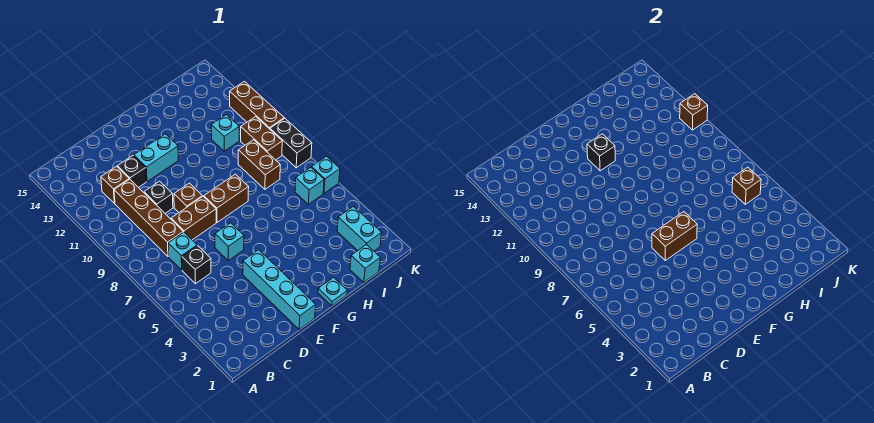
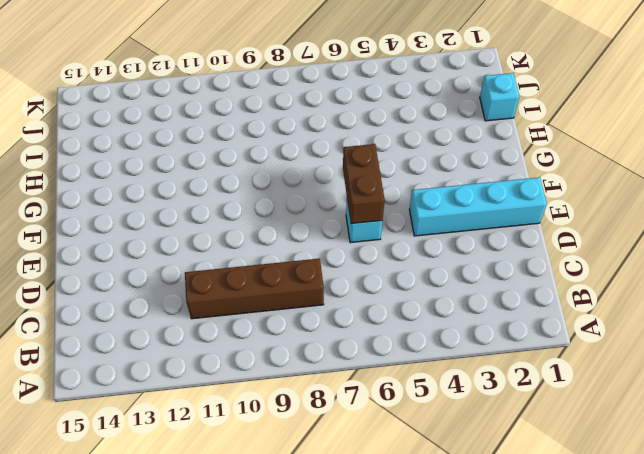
none -> black 1x1 brick [182,246,211,284]
none -> cyan 1x1 brick [168,232,197,270]
none -> brown 1x1 brick [101,166,129,204]

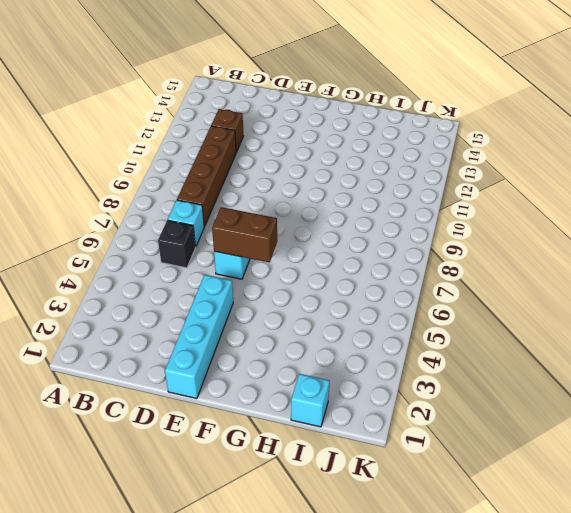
none -> brown 1x2 brick [171,196,216,240]
none -> black 1x1 brick [144,181,173,213]
none -> black 1x1 brick [117,156,146,188]

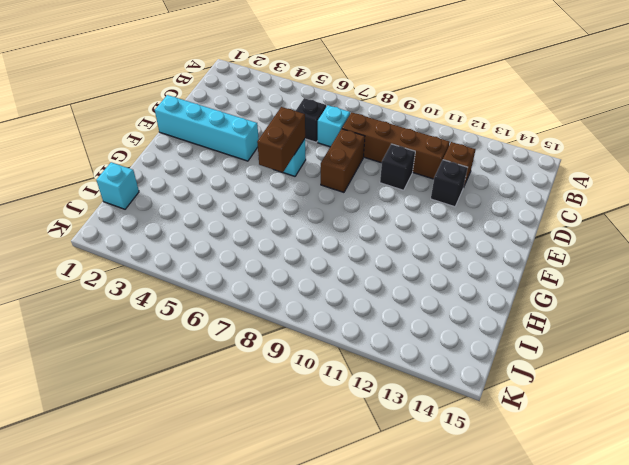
none -> brown 1x1 brick [174,183,202,212]
none -> cyan 1x2 brick [134,134,178,182]
none -> brown 1x2 brick [204,174,249,222]

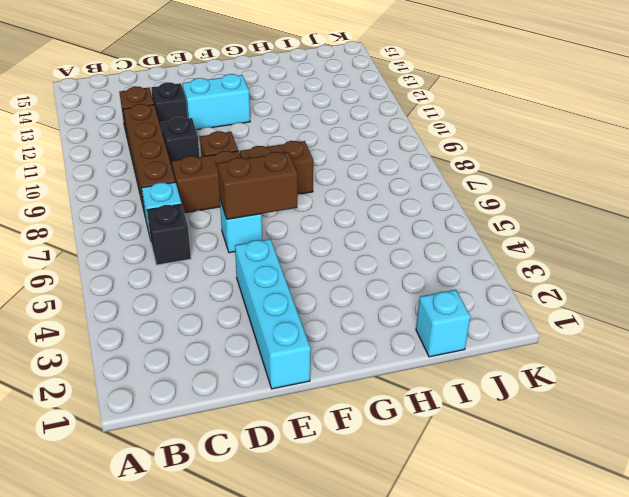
none -> cyan 1x1 plate [318,277,347,306]
none -> brown 1x2 brick [238,140,280,189]
none -> cyan 1x1 brick [211,115,239,151]

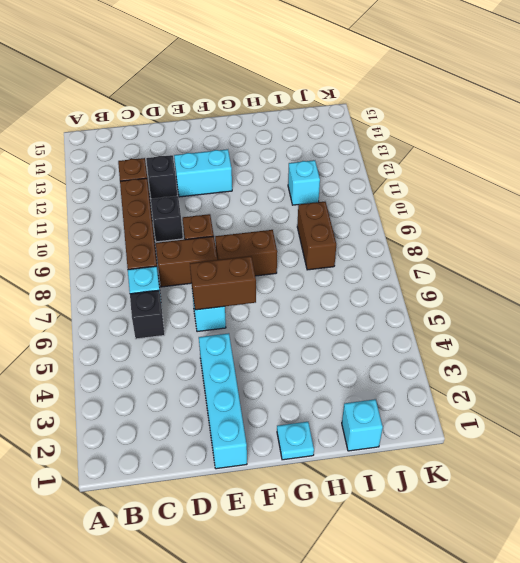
none -> cyan 1x2 brick [337,206,382,251]
none -> cyan 1x1 brick [295,167,324,204]
none -> brown 1x2 brick [241,117,282,160]

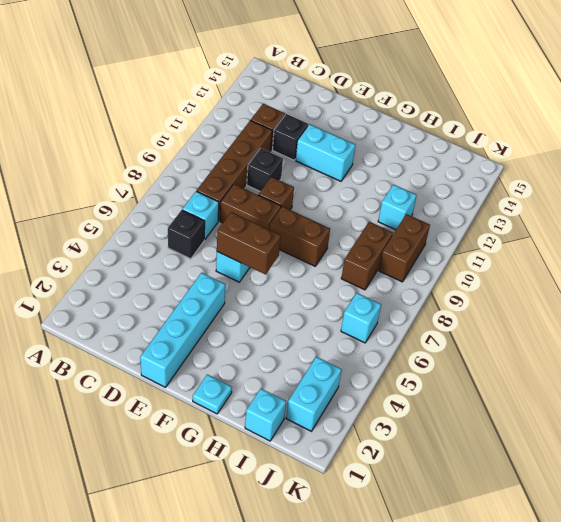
none -> cyan 1x1 brick [312,156,340,193]
none -> black 1x2 brick [270,118,312,168]
none -> brown 1x3 brick [230,81,284,129]

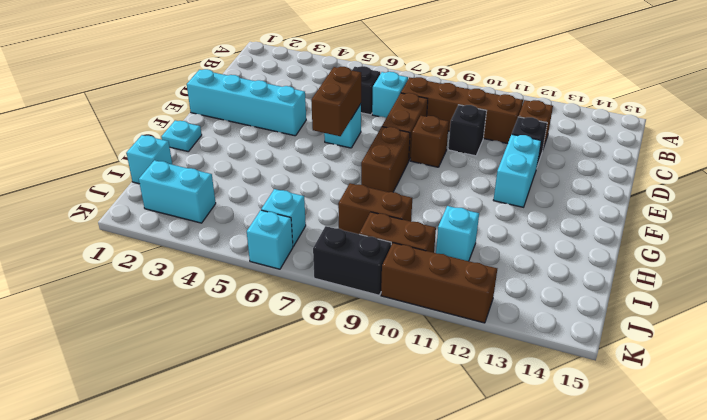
none -> black 1x1 brick [587,134,615,171]
none -> brown 1x1 brick [732,167,761,204]
none -> brown 1x1 brick [680,94,708,130]

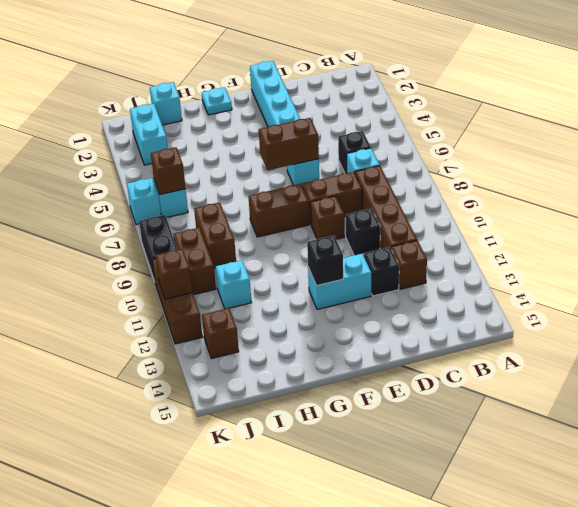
brown 1x1 brick [202,308,239,359] -> none

